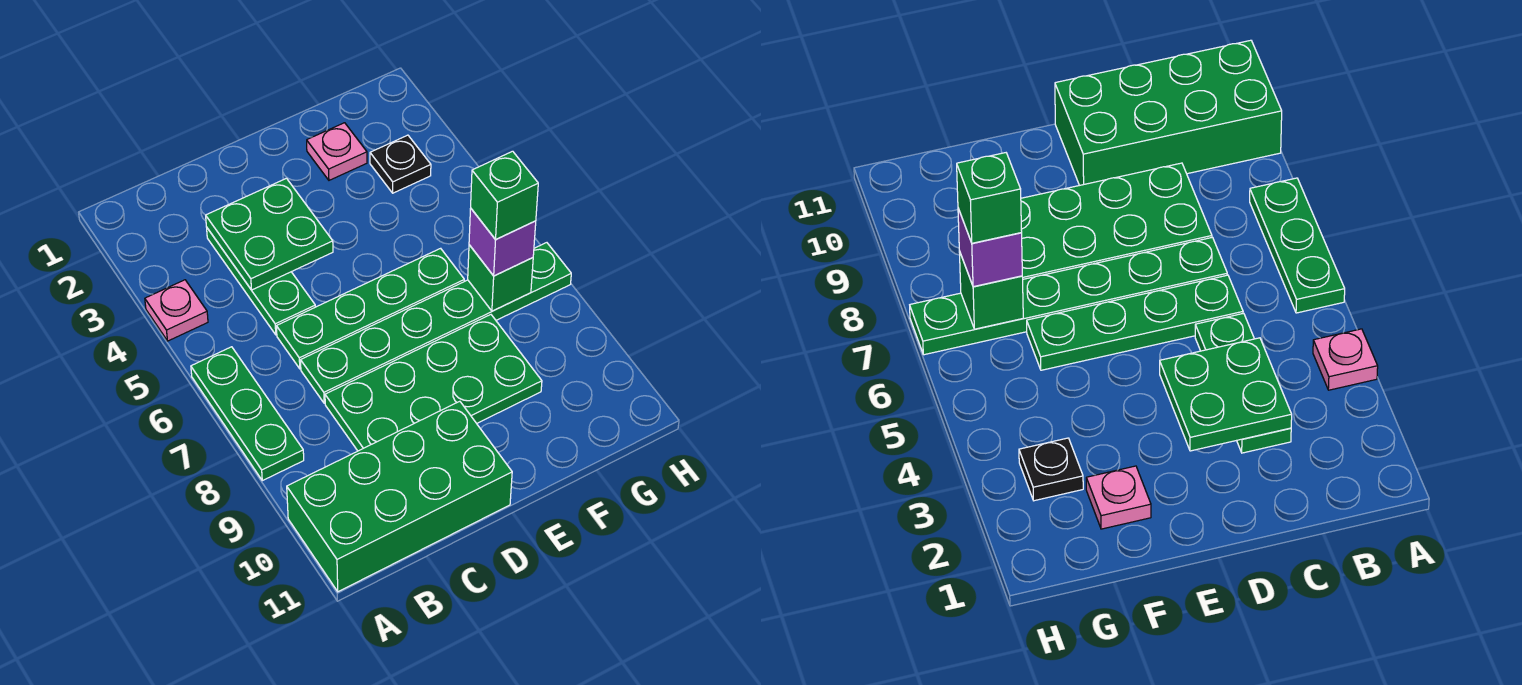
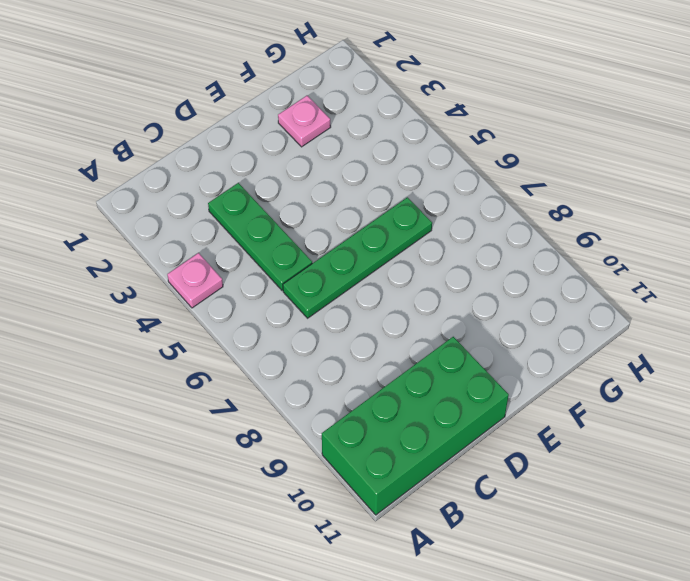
none -> green 1x3 plate [191,347,304,481]
none -> green 1x6 plate [301,243,571,403]
none -> green 2x4 plate [325,315,542,451]

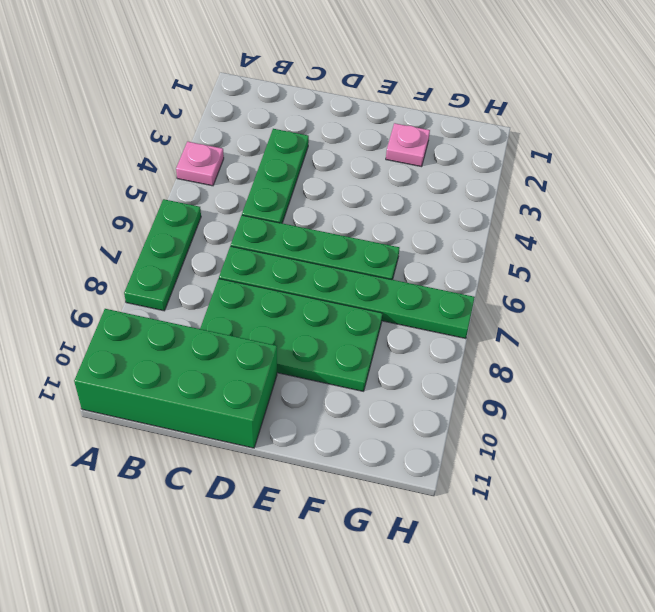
none -> black 1x1 plate [370,135,431,193]
none -> green 2x2 plate [206,178,333,290]
none -> green 1x1 brick [468,245,533,311]

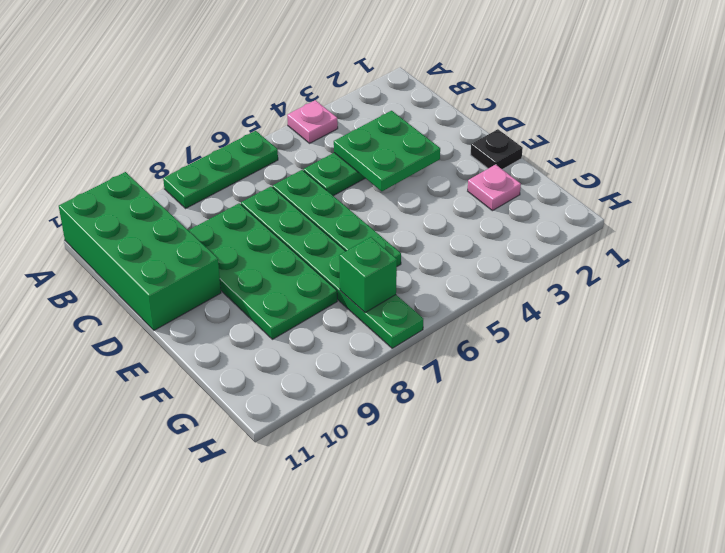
black 1x1 plate [471,129,523,170] -> black 1x1 plate moved to [370,135,431,193]
none -> purple 1x1 brick [469,208,536,276]
none -> green 1x1 brick [471,151,538,239]

